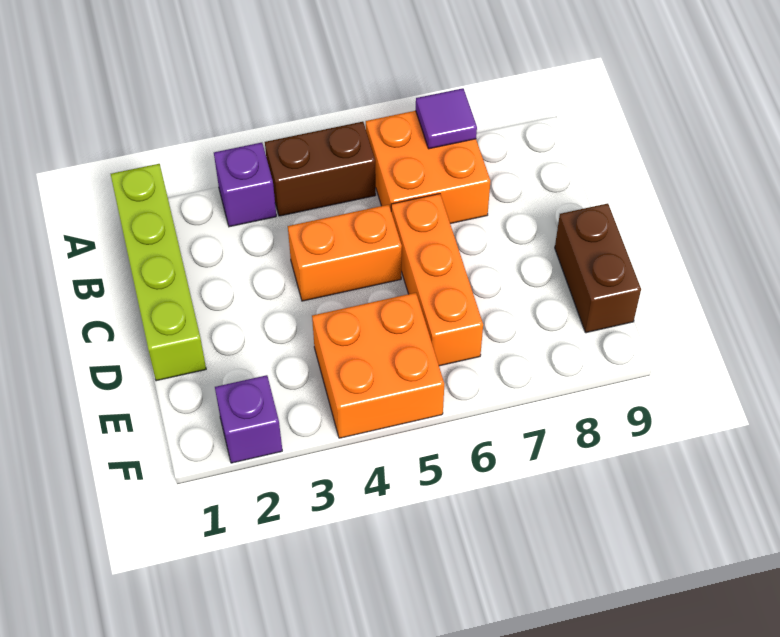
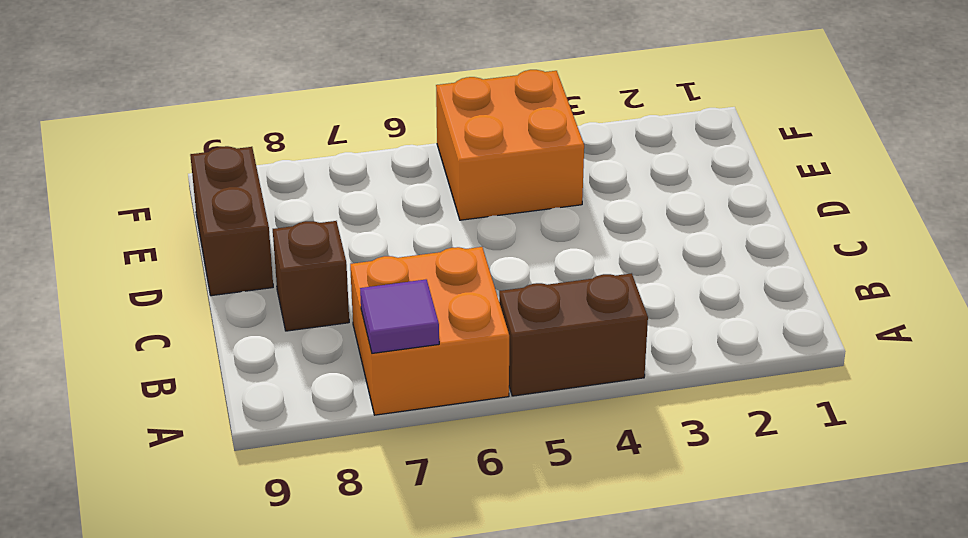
brown 1x1 brick [273,221,349,331] -> none
none -> lime 1x4 brick [111,164,206,381]
none -> purple 1x1 brick [214,143,276,227]

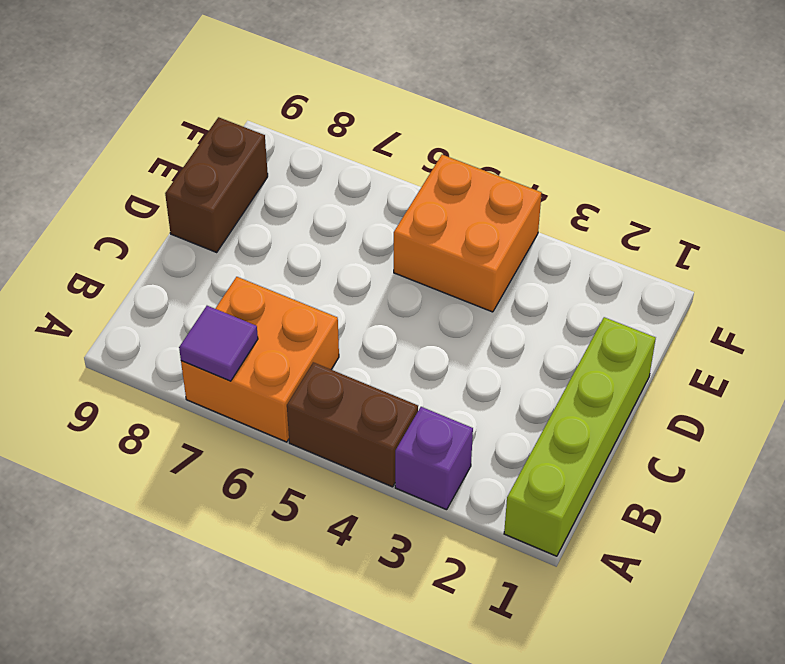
none -> orange 1x2 brick [288,205,402,301]
none -> orange 1x3 brick [391,194,483,366]

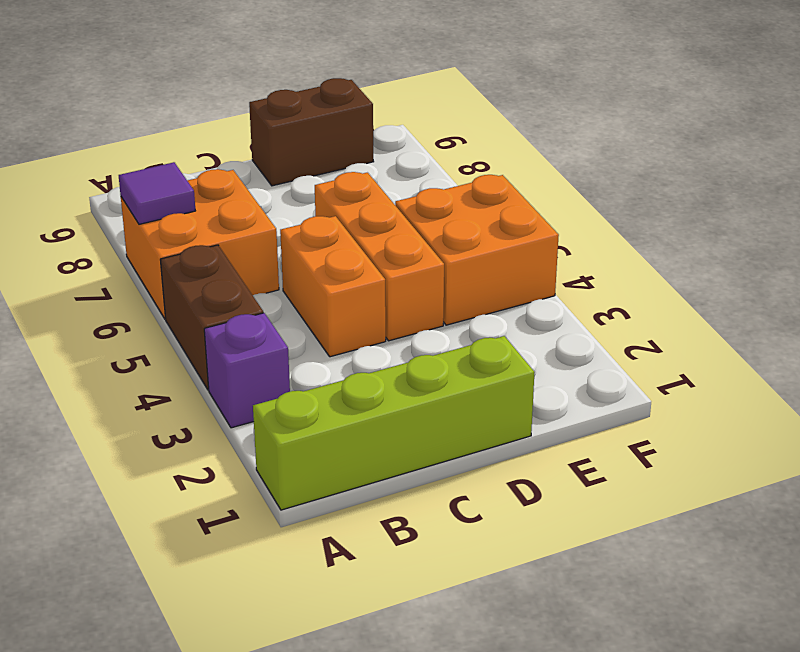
orange 1x3 brick [315,172,444,341] -> orange 1x3 brick turned to [391,194,483,366]
none -> purple 1x1 brick [215,375,282,463]

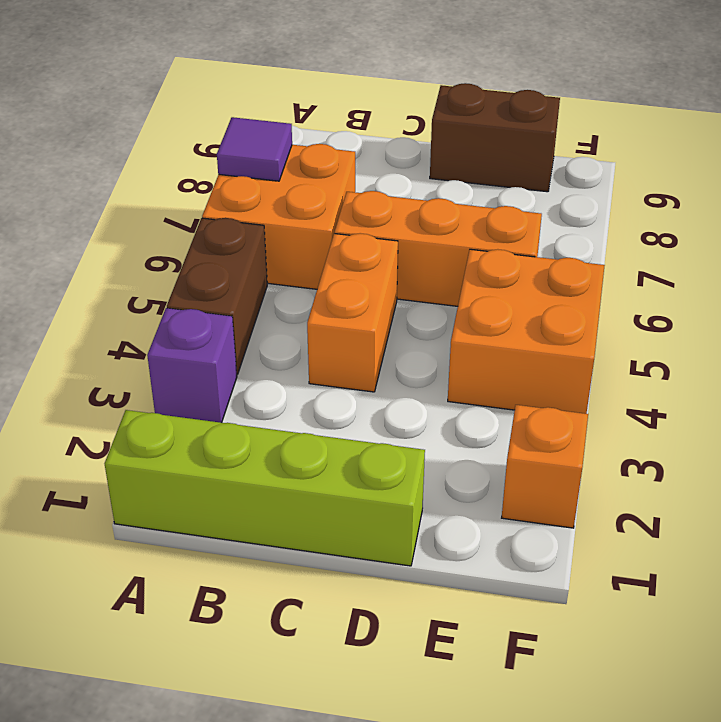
orange 1x1 brick [502,405,588,528] -> purple 1x1 brick [215,375,282,463]

